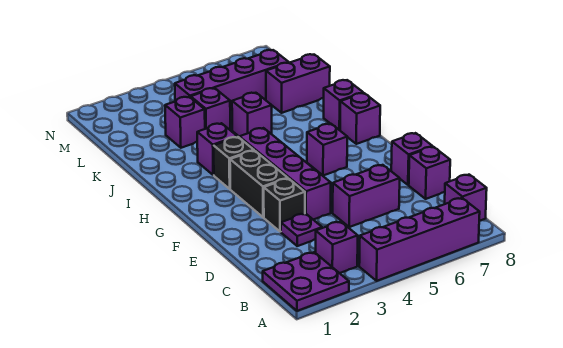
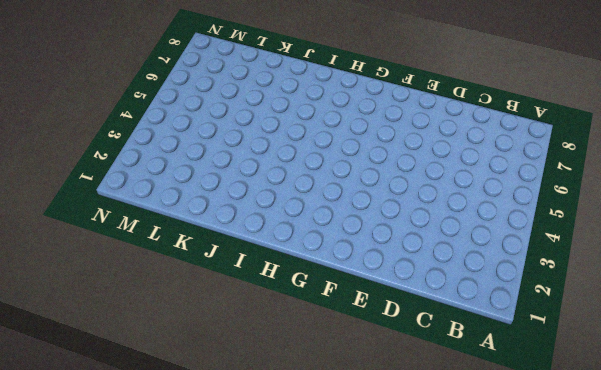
none -> purple 2x2 plate [263,252,349,311]
none -> purple 1x4 brick [359,198,480,281]
none -> purple 1x1 brick [316,221,358,273]

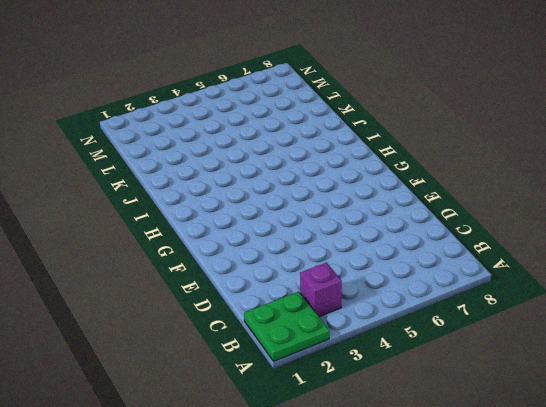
green 2x2 plate [244,292,330,361] -> purple 2x2 plate [263,252,349,311]
none -> purple 1x4 brick [359,198,480,281]
none -> purple 1x1 brick [445,175,487,221]
none -> purple 1x1 plate [281,214,322,246]

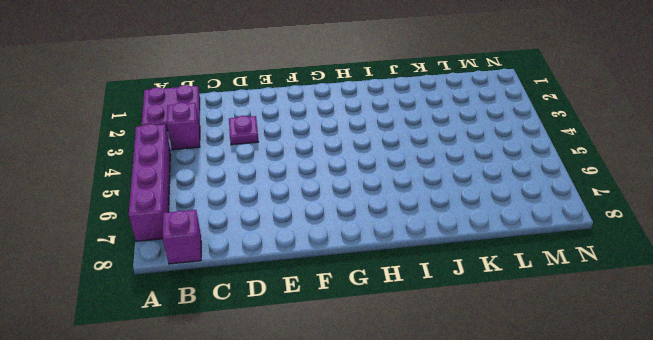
none -> purple 1x2 brick [333,165,400,227]
none -> purple 1x1 brick [409,147,450,199]
none -> black 1x1 brick [264,178,305,232]

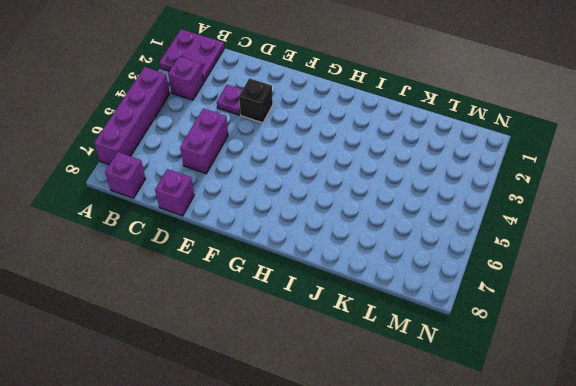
none -> purple 1x4 brick [239,128,331,220]
none -> purple 1x1 brick [391,133,433,185]
none -> black 1x2 brick [230,151,288,217]

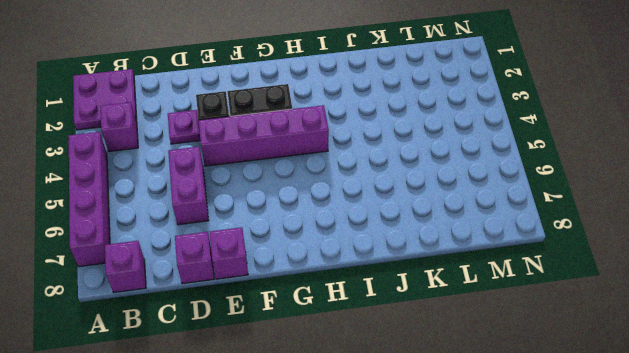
none -> purple 1x1 brick [307,124,347,176]
none -> black 1x1 brick [214,137,254,189]
none -> purple 1x1 brick [340,93,380,144]

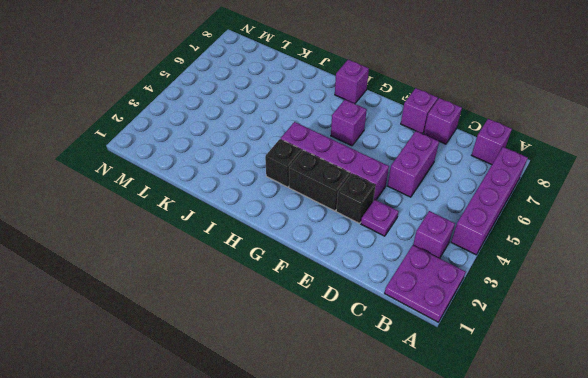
none -> purple 1x1 brick [197,123,237,175]
none -> purple 1x1 brick [324,80,363,130]
none -> purple 1x1 brick [232,93,272,137]

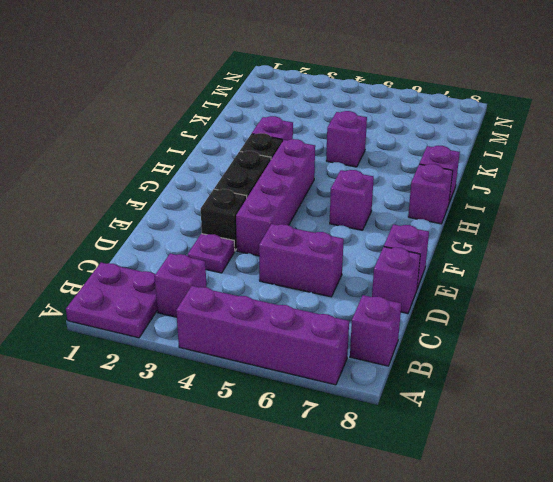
none -> purple 1x1 brick [165,97,205,148]
none -> purple 1x1 brick [191,88,230,130]
none -> purple 1x2 brick [266,54,330,113]

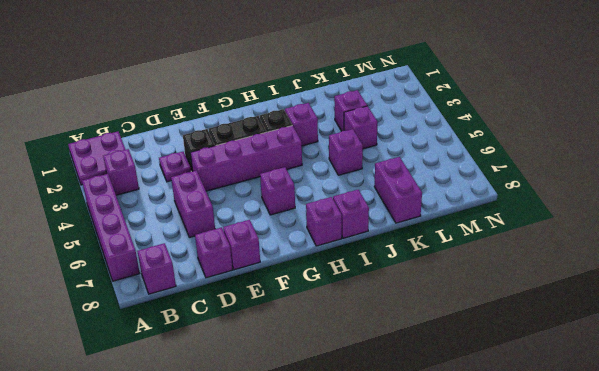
none -> purple 1x4 brick [175,50,289,111]

